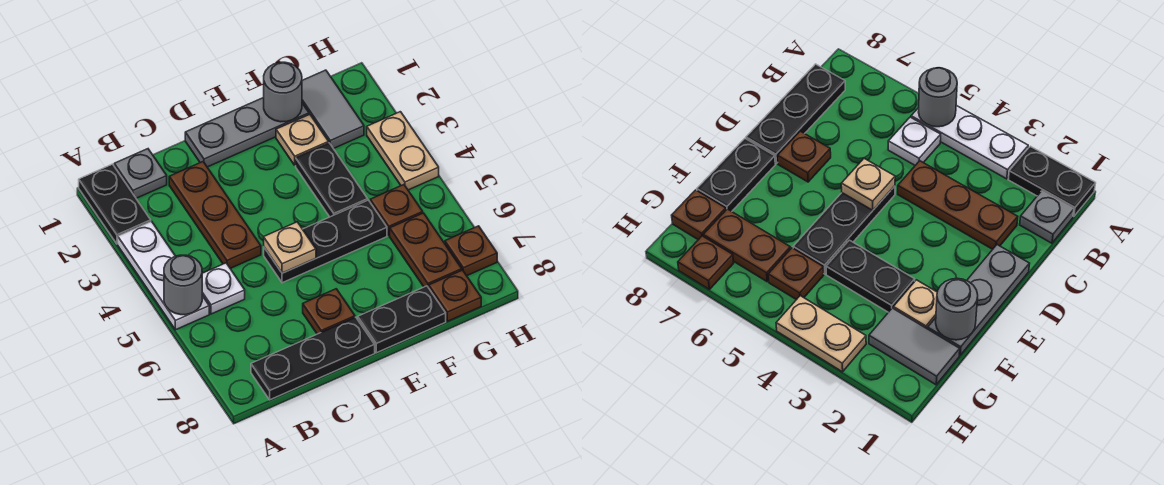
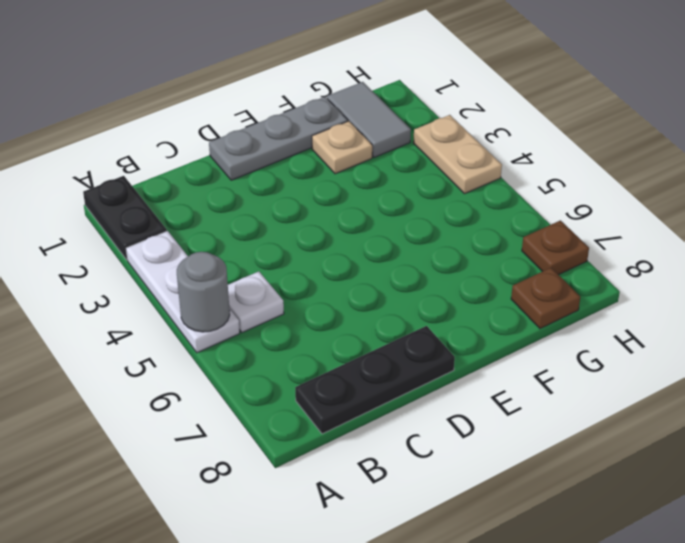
none -> grey 1x1 plate [114,149,167,198]
none -> brown 1x3 plate [169,162,261,268]
none -> black 1x3 plate [264,200,387,283]

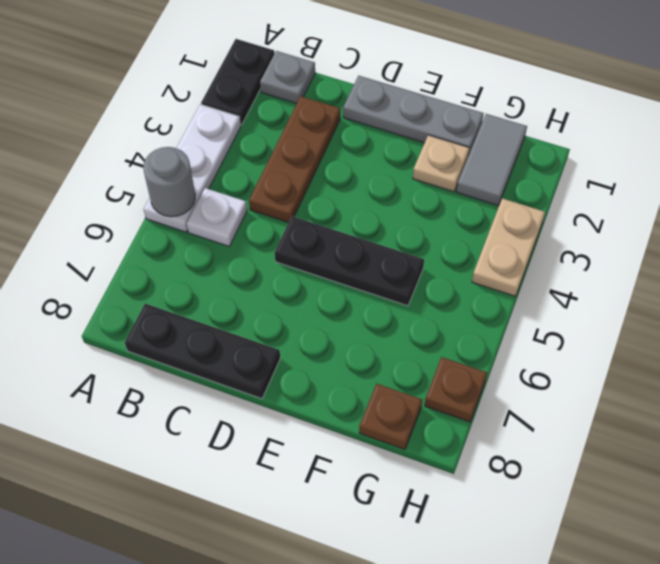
none -> brown 1x1 plate [303,289,355,334]
none -> black 1x2 plate [358,286,446,353]
none -> black 1x2 plate [296,143,368,217]

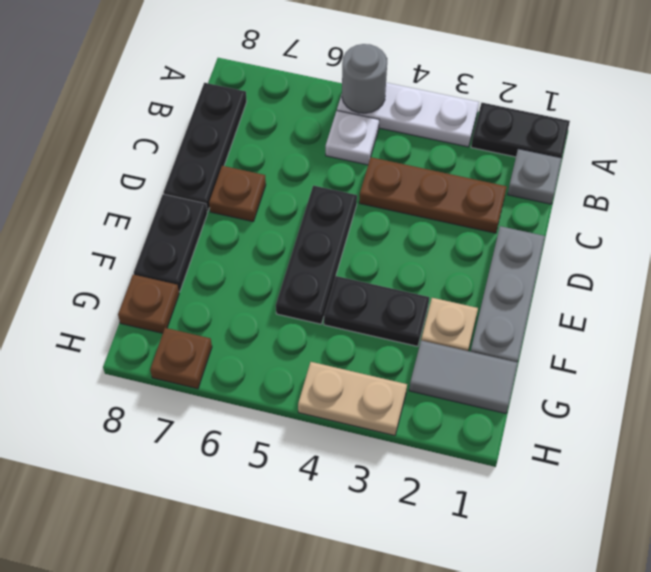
none -> brown 1x1 plate [370,185,423,236]
none -> brown 1x2 plate [390,213,462,288]
none -> tan 1x1 plate [264,222,316,273]

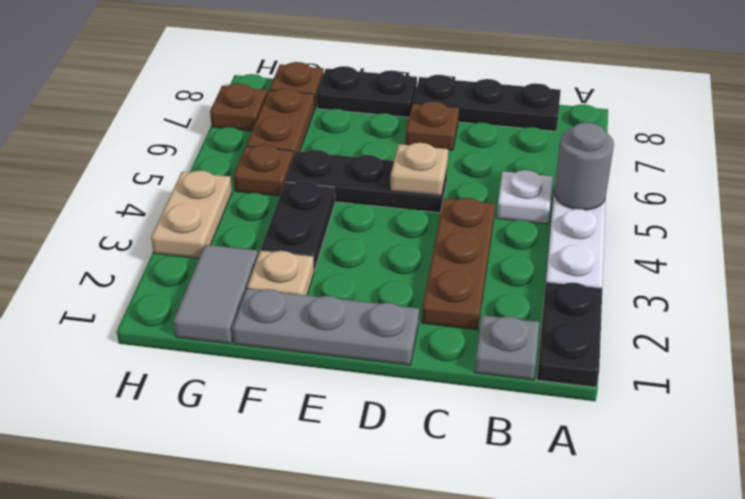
none -> grey 1x1 round brick [264,62,302,122]

